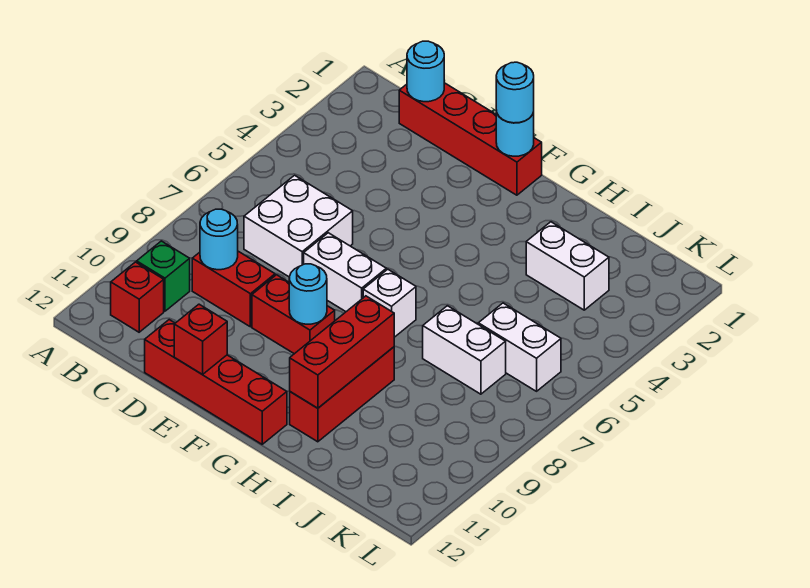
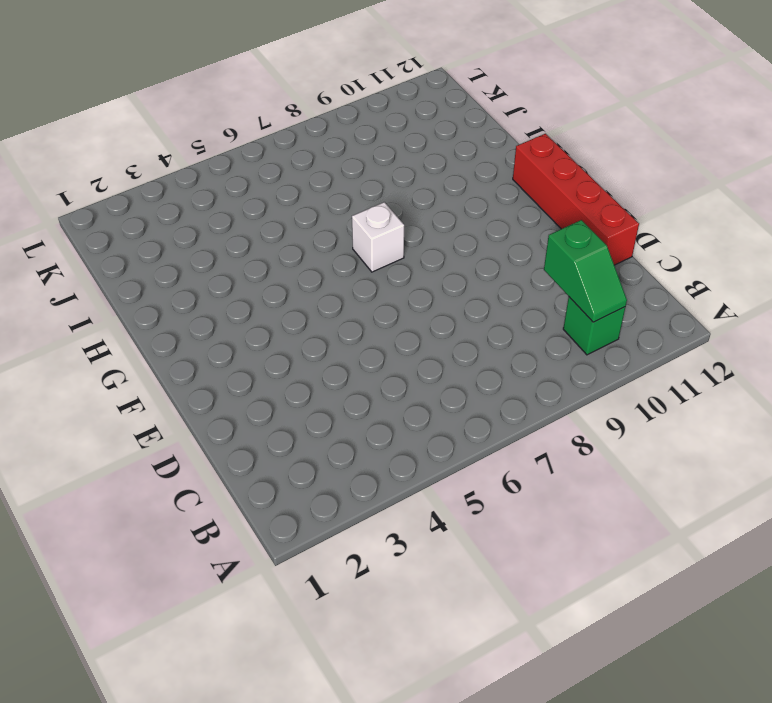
green 1x2 slope [544,220,627,322] -> none
none -> red 1x1 brick [111,262,164,332]
none -> red 1x4 brick [399,83,542,195]
none -> white 2x2 brick [244,175,353,277]

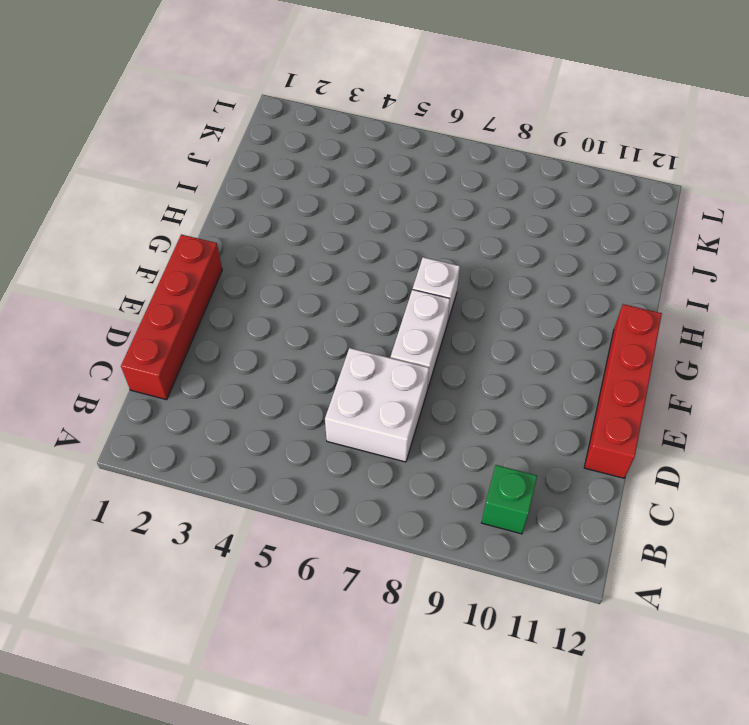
none -> red 1x1 brick [111,262,164,332]
none -> red 1x2 brick [192,251,275,327]
none -> red 1x2 brick [252,275,335,354]

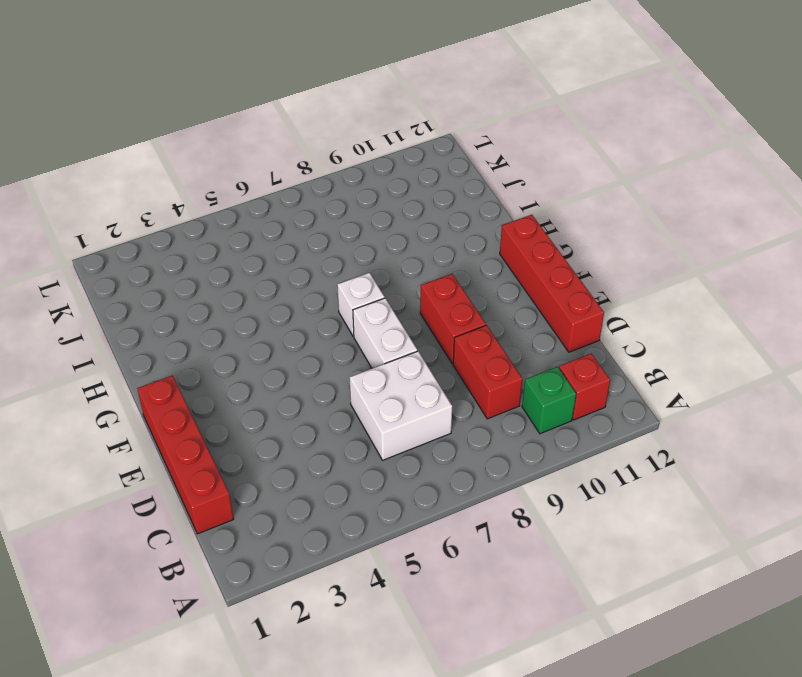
none -> red 1x3 brick [290,347,394,442]
none -> white 1x2 brick [526,222,609,310]
none -> white 1x2 brick [423,306,506,394]

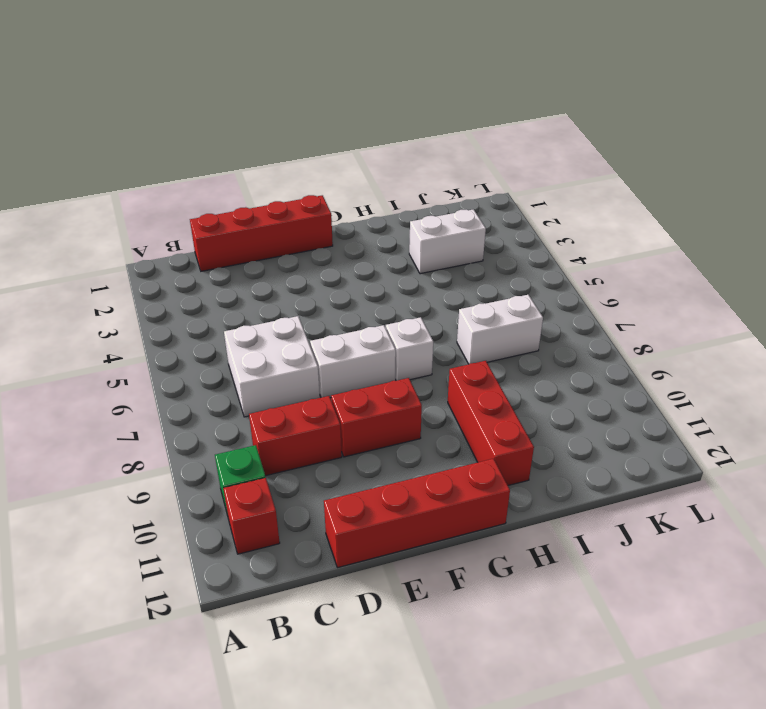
none -> white 1x2 brick [478,303,561,391]
none -> cyan 1x1 round brick [407,41,444,102]
none -> cyan 1x1 round brick [200,209,238,270]

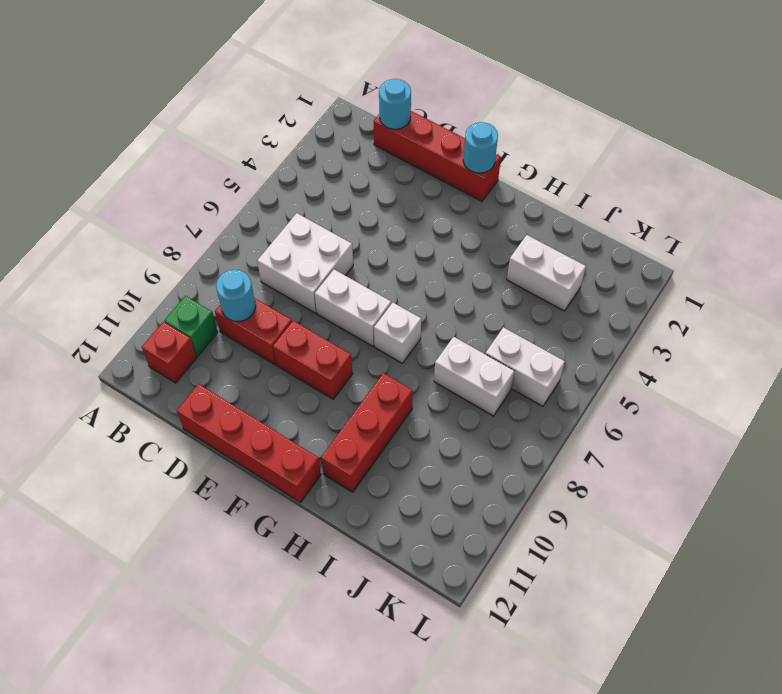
none -> red 1x1 brick [174,304,227,375]
none -> cyan 1x1 round brick [289,264,327,324]
none -> red 1x3 brick [290,296,394,408]

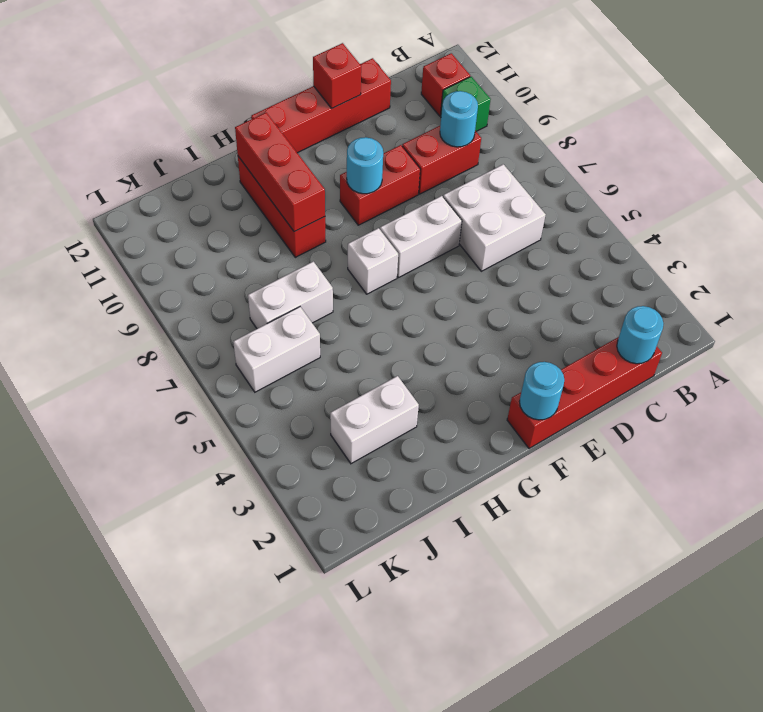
none -> cyan 1x1 round brick [496,62,534,123]

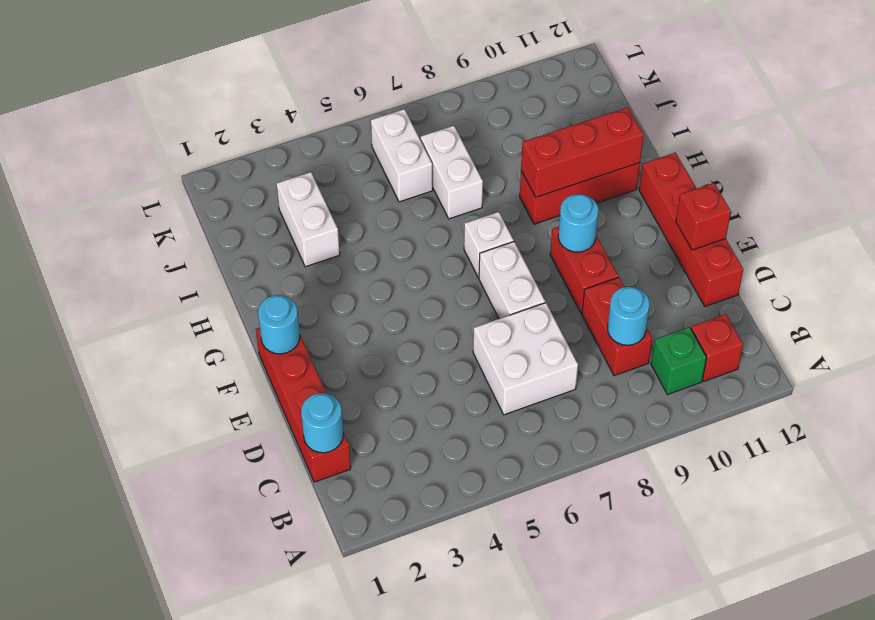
none -> cyan 1x1 round brick [496,62,534,123]

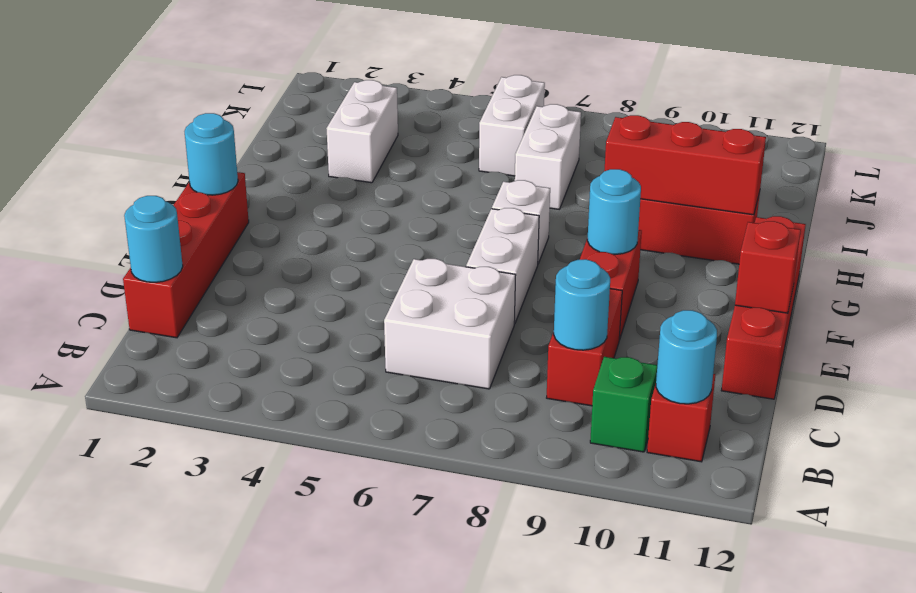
cyan 1x1 round brick [656,310,717,404] -> cyan 1x1 round brick moved to [496,62,534,123]

